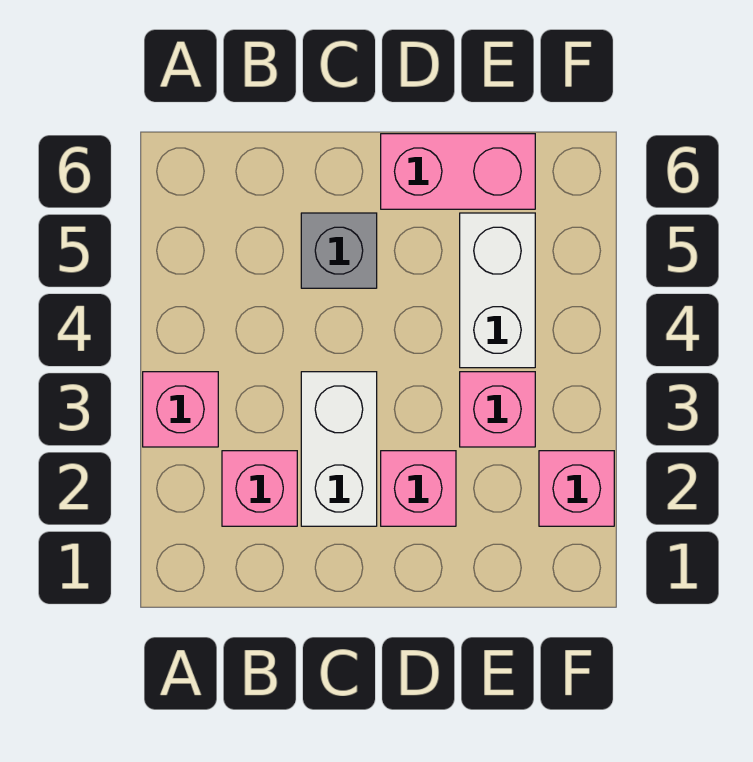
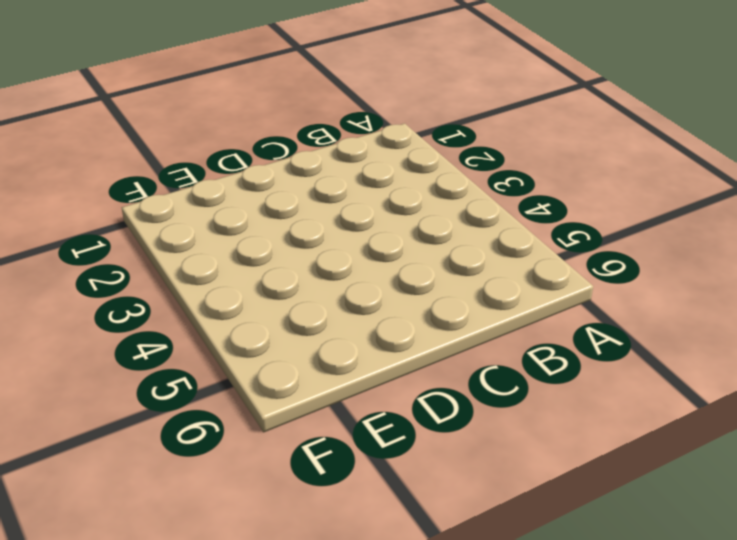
none -> pink 1x1 brick [143,372,218,447]
none -> pink 1x1 brick [222,451,297,526]

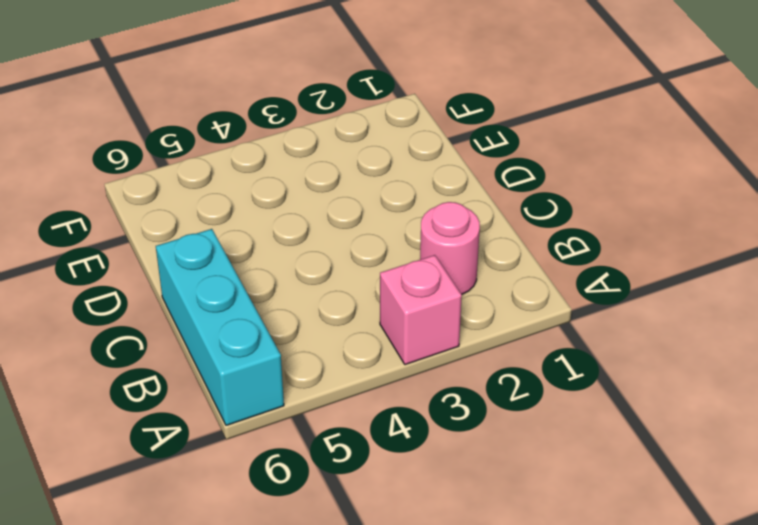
cyan 1x3 brick [156,229,284,426] -> none
pink 1x1 round brick [420,202,480,295] -> pink 1x1 brick [222,451,297,526]
none -> white 1x2 brick [301,372,377,526]
none -> grey 1x1 brick [301,213,377,288]

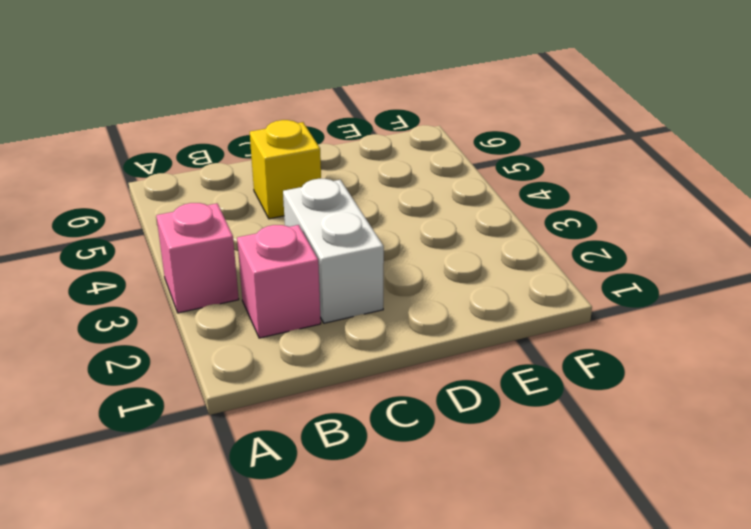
yellow 1x1 brick [250,120,321,219] -> grey 1x1 brick [301,213,377,288]
none -> pink 1x1 brick [381,451,456,526]
none -> pink 1x2 brick [381,134,535,209]

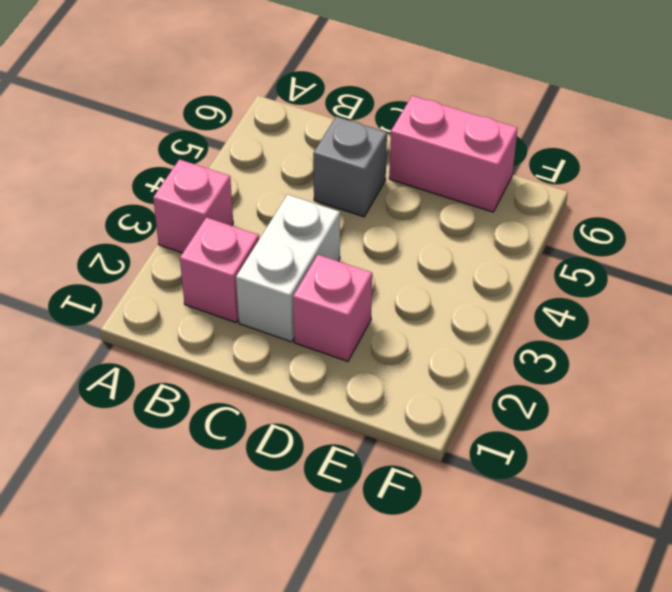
none -> pink 1x1 brick [460,372,535,447]
none -> white 1x2 brick [460,213,535,368]

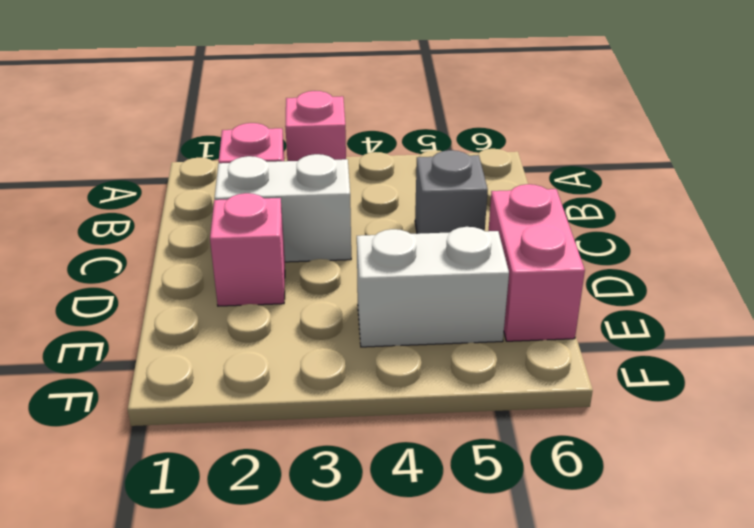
none -> pink 1x1 brick [460,372,535,447]
none -> pink 1x1 brick [539,451,614,526]

